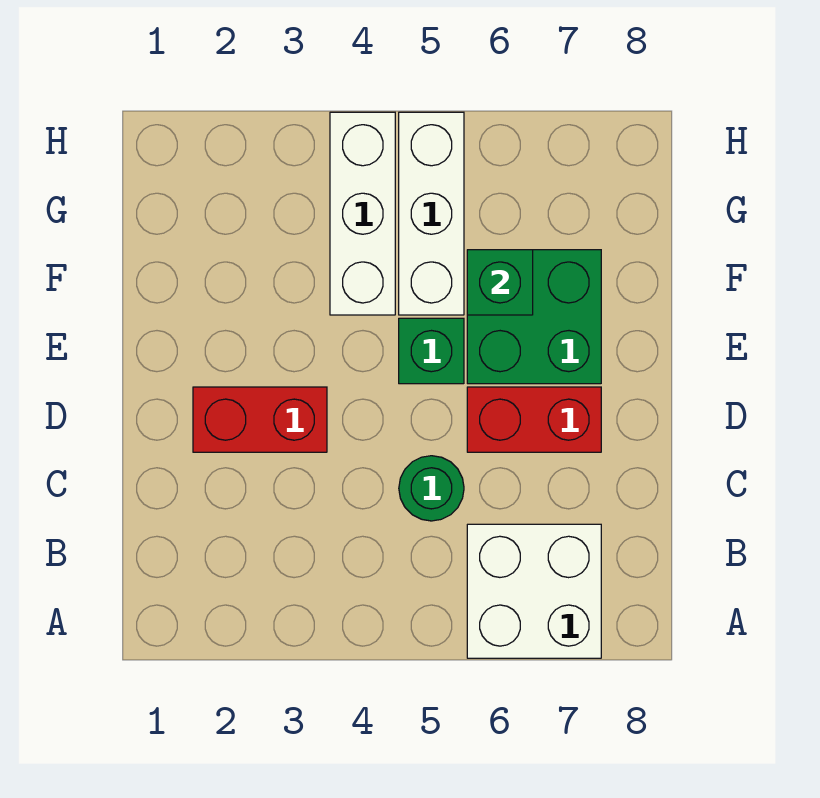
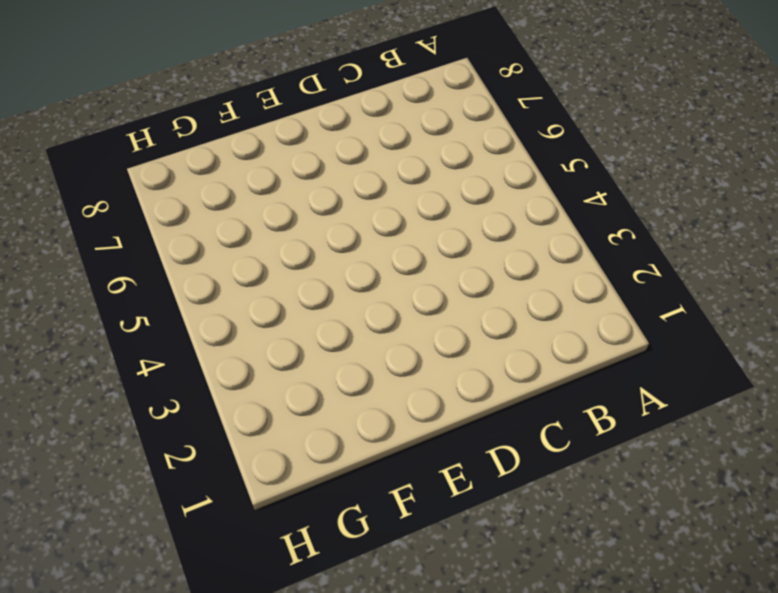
none -> white 2x2 brick [467,524,601,658]
none -> green 1x1 round brick [399,456,464,521]

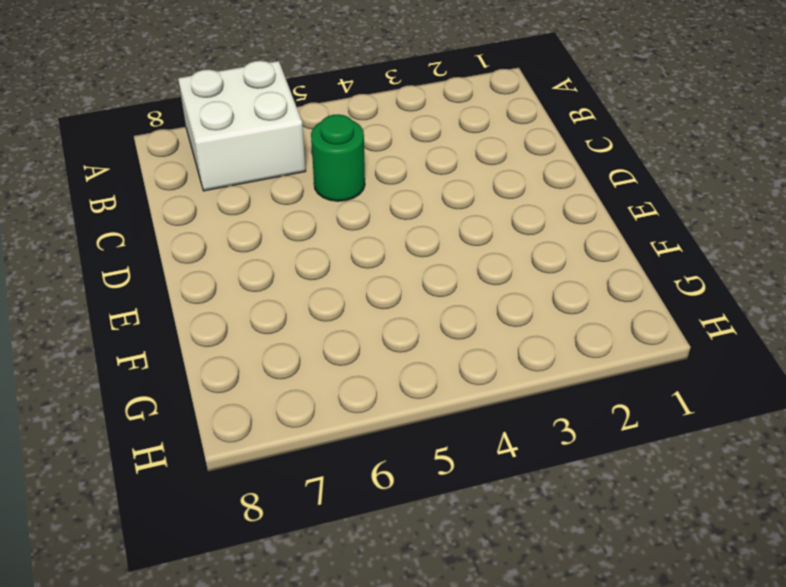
none -> red 1x2 brick [193,387,327,452]
none -> red 1x2 brick [467,387,601,452]

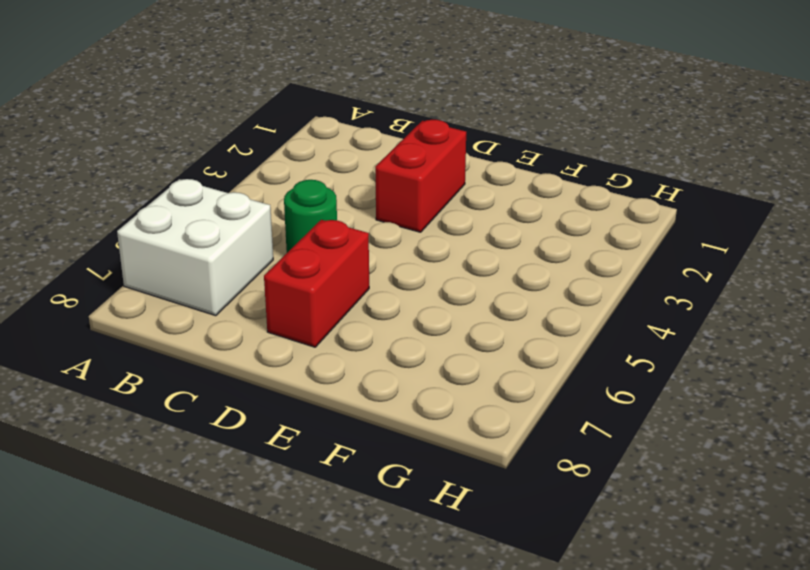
none -> green 1x1 brick [399,318,464,384]
none -> green 2x2 brick [467,250,601,384]

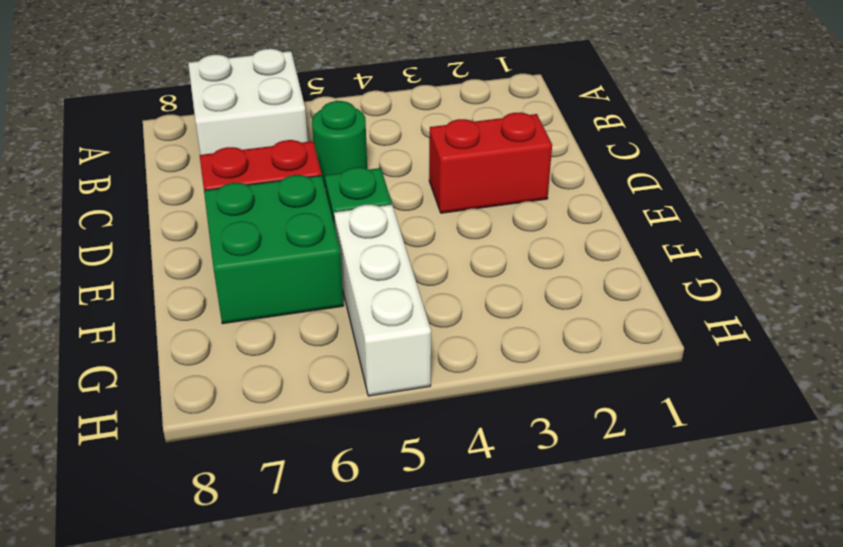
none -> white 1x3 brick [330,112,395,315]
none -> green 1x1 brick [467,250,533,315]

